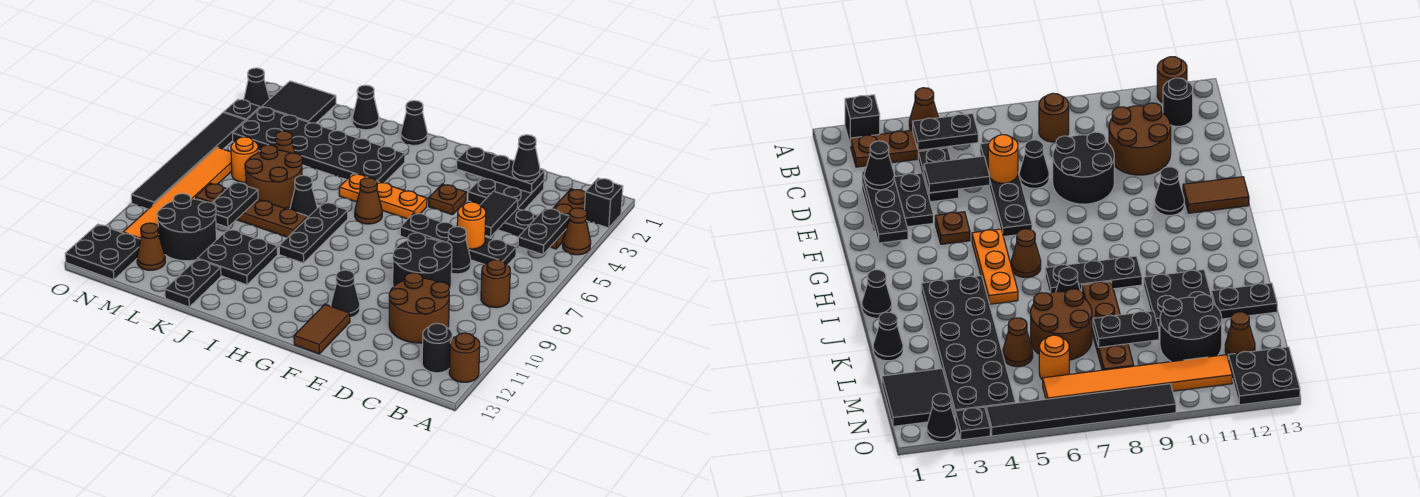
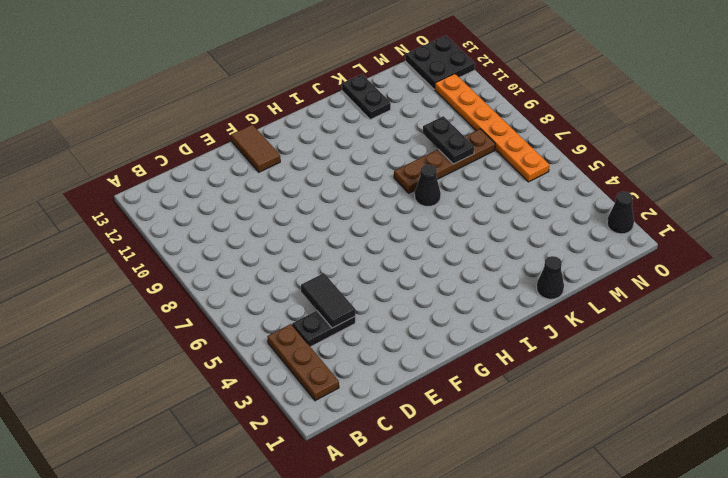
orange 1x6 plate [435,74,549,182] -> orange 1x6 tile [123,147,232,239]
none -> black 1x1 brick [585,178,623,228]
none -> brown 1x1 cone [563,208,591,255]
none -> brown 1x1 round brick [449,333,480,382]
none -> brown 1x1 round brick [481,260,510,308]

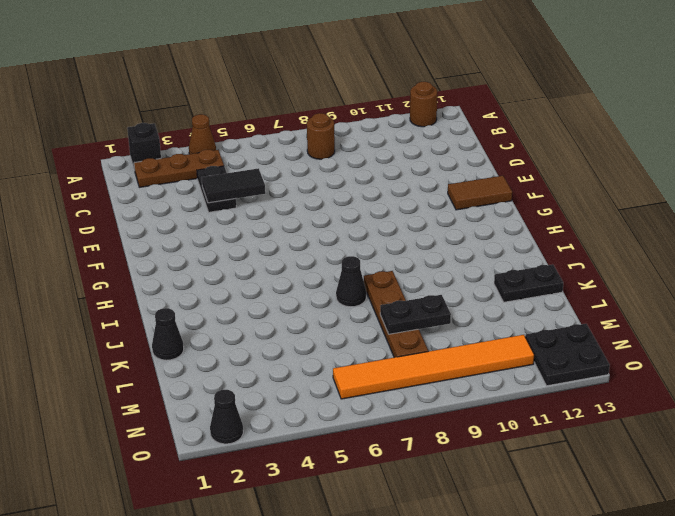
none -> black 1x1 round brick [422,323,452,373]
none -> black 1x4 plate [400,213,516,265]
none -> brown 2x2 round brick [389,273,450,343]
none -> black 2x2 plate [468,177,544,210]

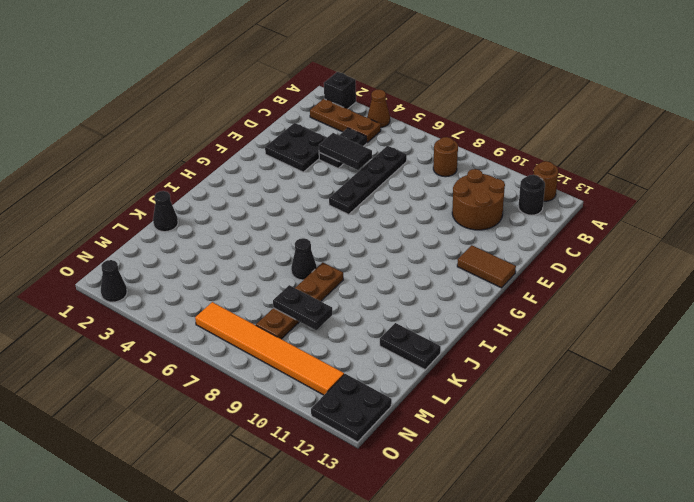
none -> black 1x1 cone [448,227,471,274]
none -> black 2x2 round brick [393,233,452,288]
none -> brown 1x1 plate [429,184,466,215]
none -> black 1x1 cone [331,270,360,318]

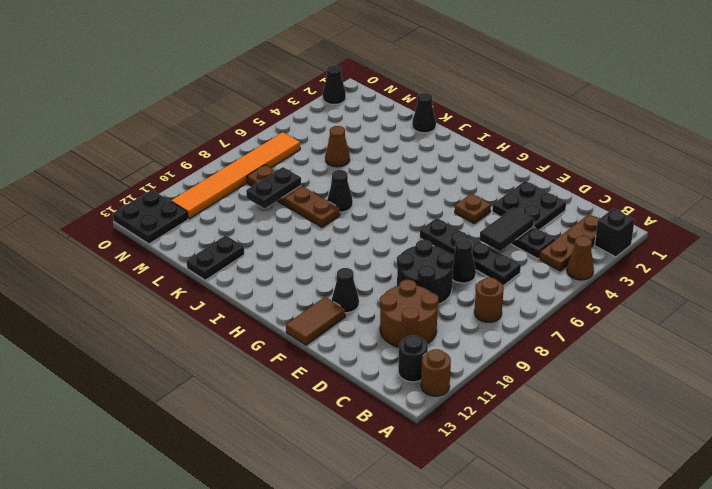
none -> orange 1x3 plate [339,174,427,219]
none -> brown 1x1 cone [355,178,382,224]
none -> black 1x1 cone [401,101,427,145]
none -> black 2x6 plate [233,107,405,183]

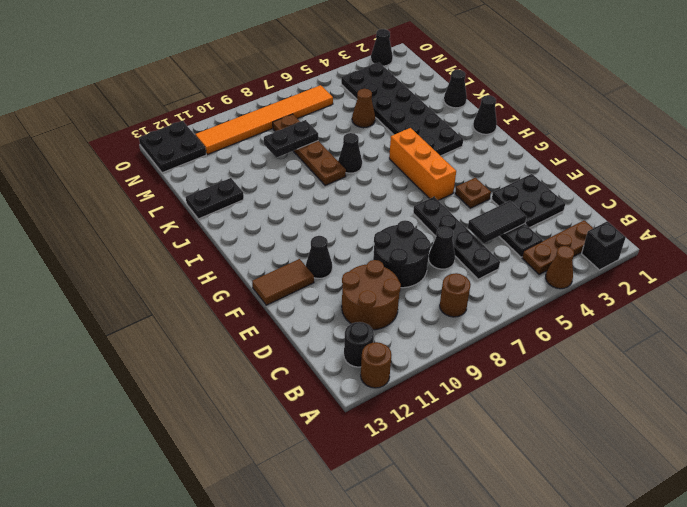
orange 1x3 brick [389,128,456,200] -> orange 1x3 plate [339,174,427,219]
none -> brown 1x1 cone [355,178,382,224]
none -> black 1x3 plate [279,202,348,263]
none -> black 2x2 plate [197,229,278,285]
none -> brown 2x2 round brick [245,145,302,209]

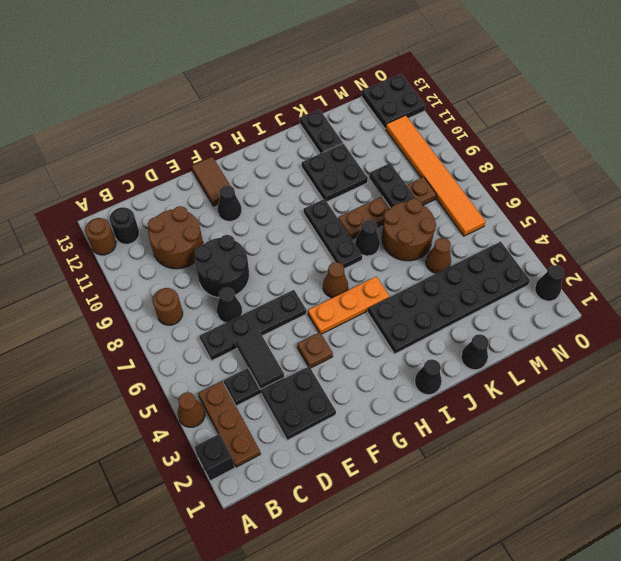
none -> black 2x2 round brick [157,194,216,261]
none -> black 2x2 tile [262,81,336,123]
none -> orange 1x1 round brick [231,137,258,182]
none -> brown 1x1 cone [137,223,165,270]

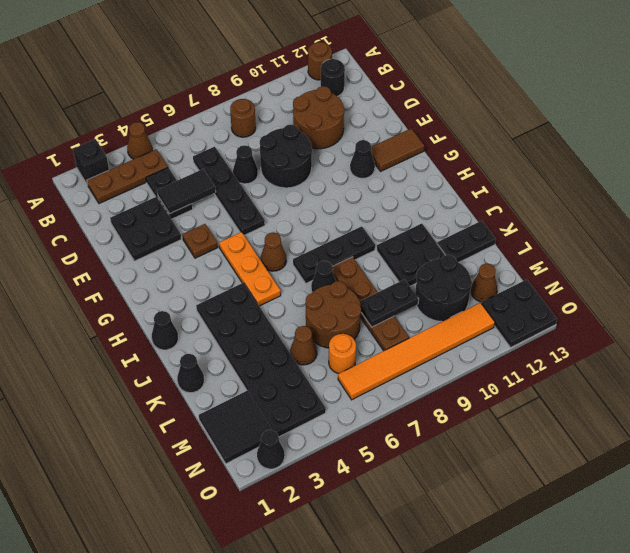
none -> black 1x1 plate [224,99,260,120]
none -> black 1x6 tile [131,112,246,209]
none -> black 1x2 plate [518,208,569,254]
none -> black 1x3 plate [457,147,544,193]

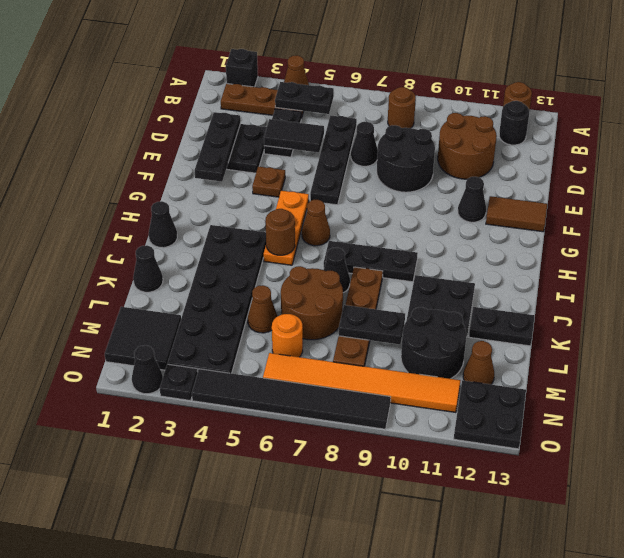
brown 1x1 round brick [265,209,295,255] -> none
none -> orange 1x1 round brick [457,202,486,249]
none -> black 1x1 cone [512,135,540,181]

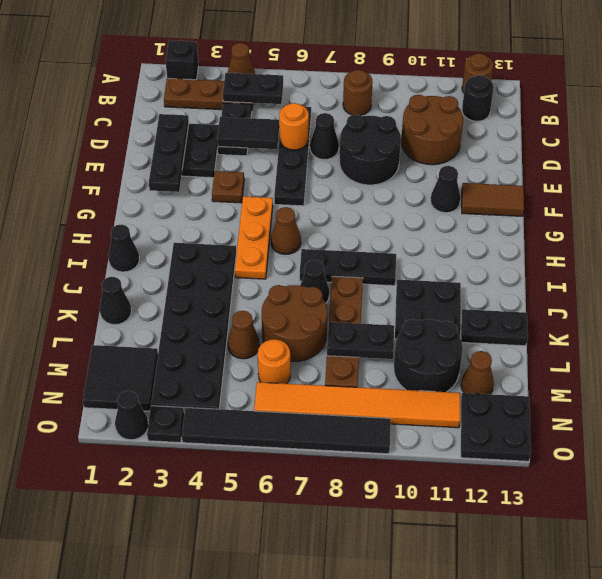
none -> black 1x1 cone [512,135,540,181]

